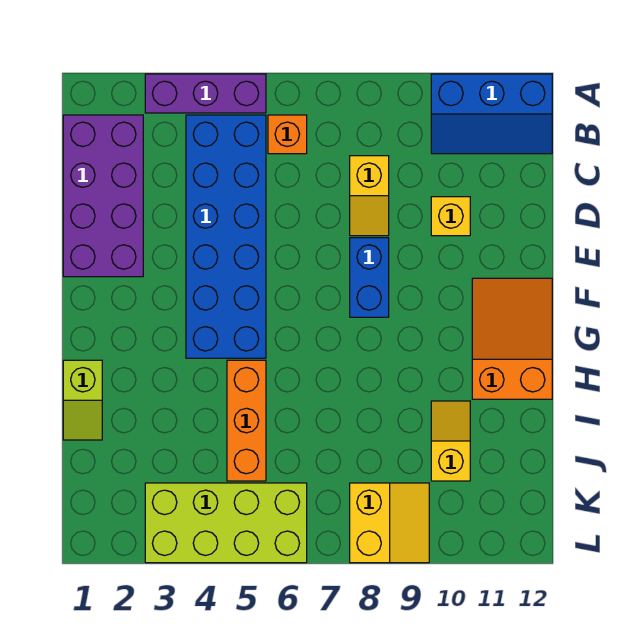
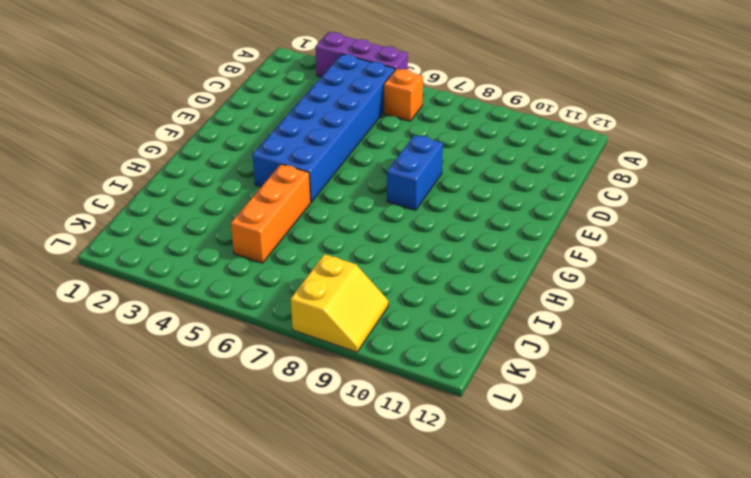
none -> blue 2x3 slope [431,74,552,154]
none -> purple 2x4 brick [63,115,143,277]
none -> yellow 1x2 slope [350,156,389,236]

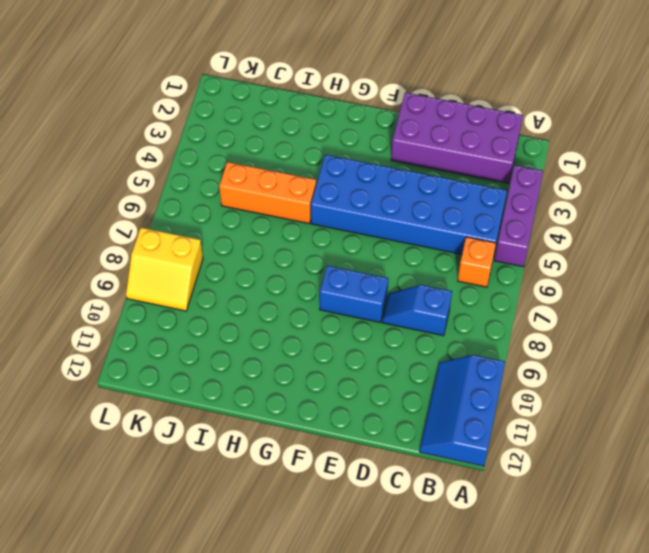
blue 1x2 slope [382,285,452,336] -> yellow 1x2 slope [350,156,389,236]
none -> yellow 1x1 brick [431,197,470,236]
none -> orange 2x3 slope [472,278,552,399]
none -> lime 1x2 slope [63,360,102,440]

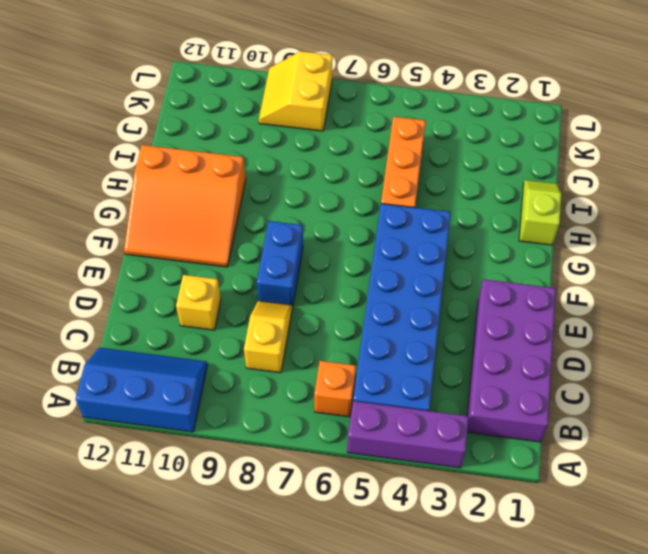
orange 3x3 slope [124,145,246,267] -> orange 2x3 slope [472,278,552,399]
none -> yellow 1x2 slope [431,401,470,481]
none -> lime 2x4 brick [145,483,307,563]

